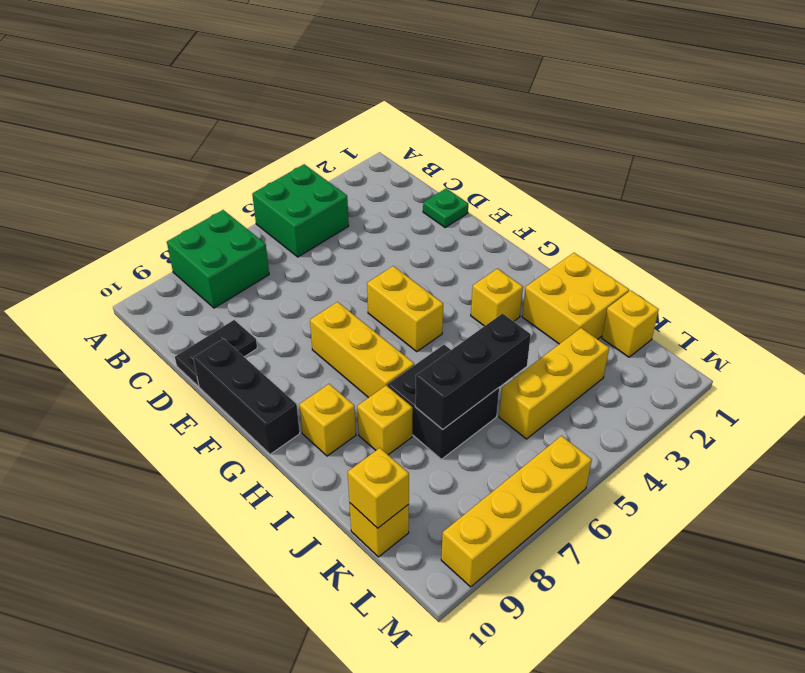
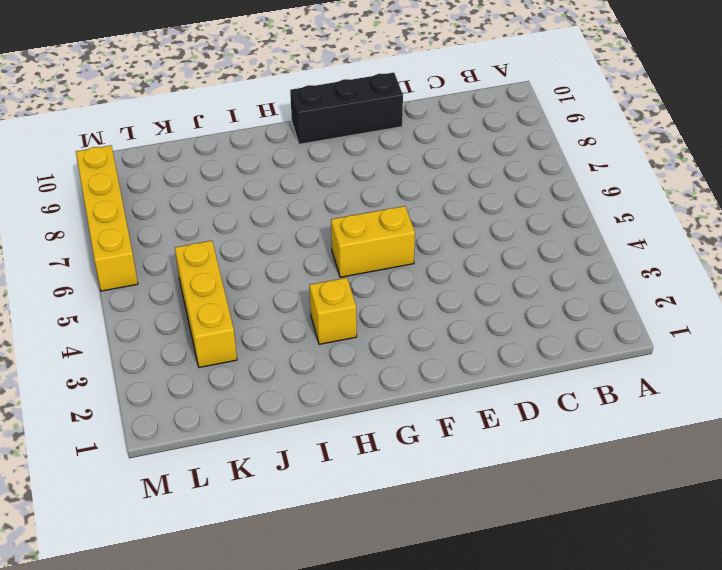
none -> green 2x2 brick [252,164,349,257]
none -> green 2x2 brick [167,210,269,308]
none -> green 1x1 plate [423,188,468,227]

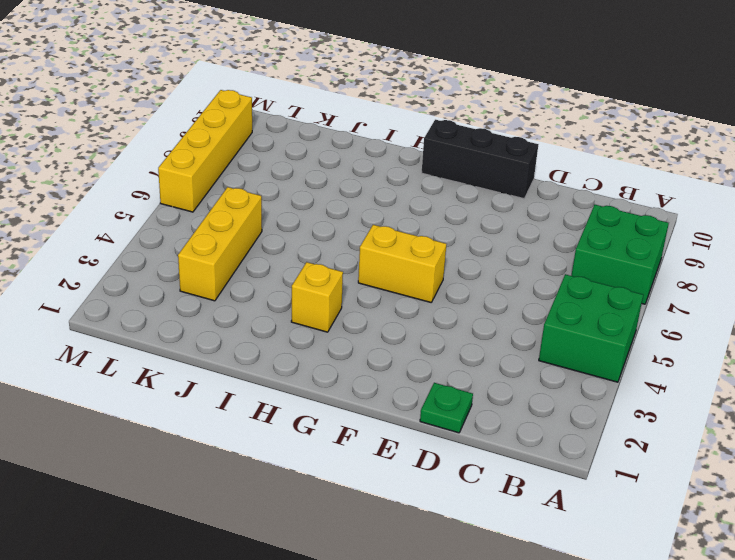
none -> black 1x2 plate [175,320,257,386]
none -> yellow 1x3 brick [310,302,414,398]
none -> yellow 1x1 brick [299,384,356,456]

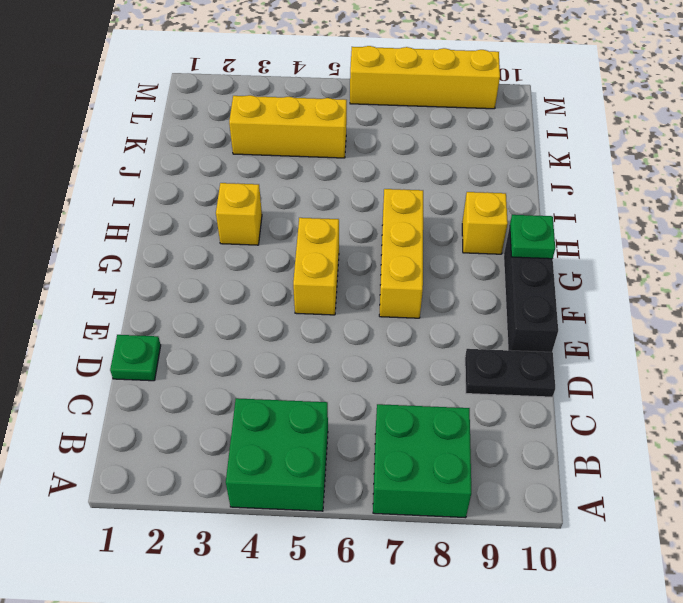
green 1x1 plate [510,215,555,259] -> none
none -> yellow 2x2 brick [522,253,629,344]
none -> black 2x2 brick [388,345,499,459]
none -> yellow 1x1 brick [357,386,413,455]

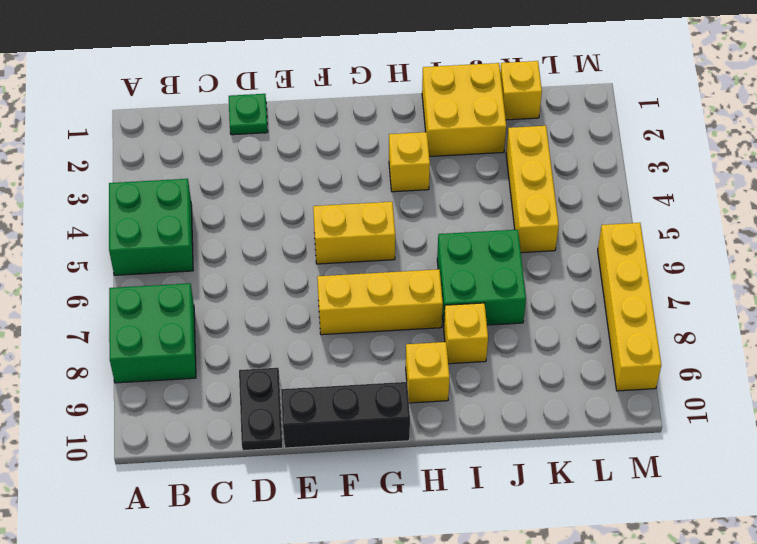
green 2x2 brick [437,230,526,327] -> black 2x2 brick [388,345,499,459]
none -> yellow 1x1 brick [350,503,409,557]
none -> black 1x3 brick [415,314,531,430]
none -> yellow 1x1 brick [348,448,409,528]

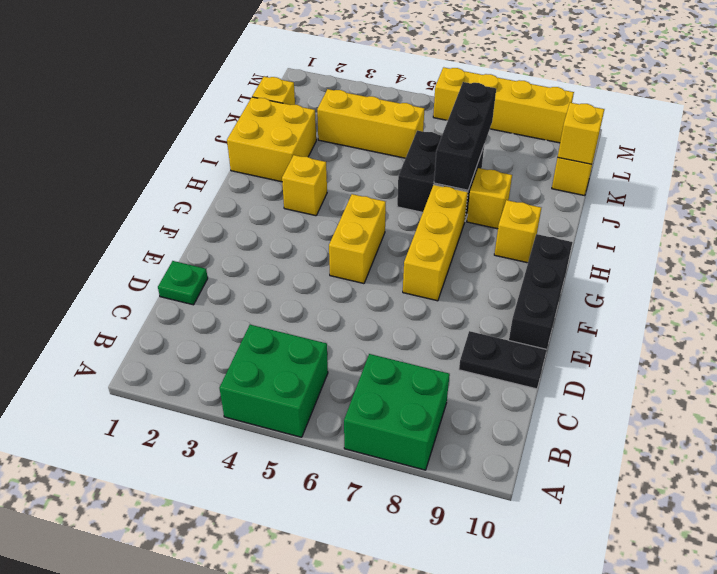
black 1x3 brick [434,82,496,190] -> black 1x3 brick turned to [415,314,531,430]

